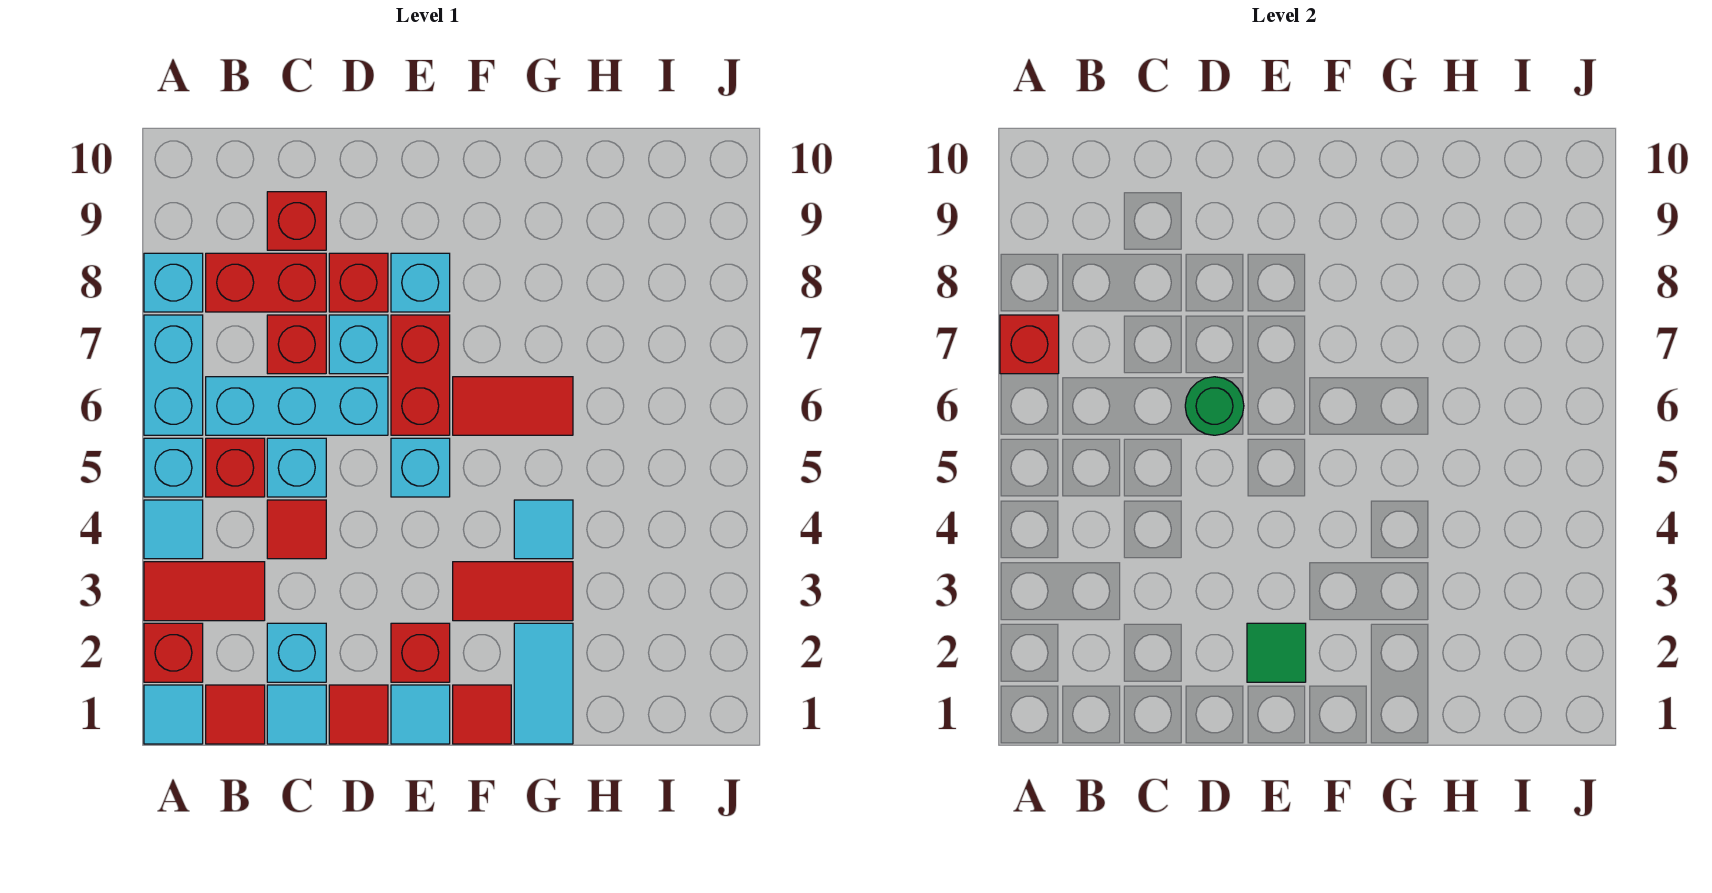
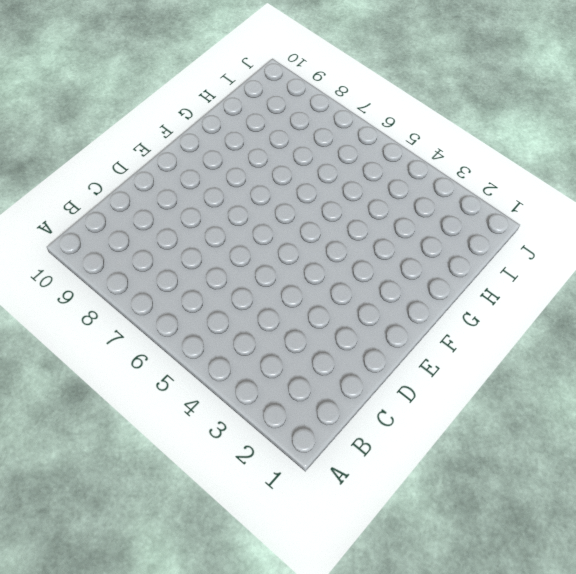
none -> cyan 1x1 tile [144,685,203,744]
none -> red 1x1 brick [144,623,203,682]
none -> red 1x2 tile [144,562,265,621]
none -> cyan 1x1 tile [144,500,203,559]

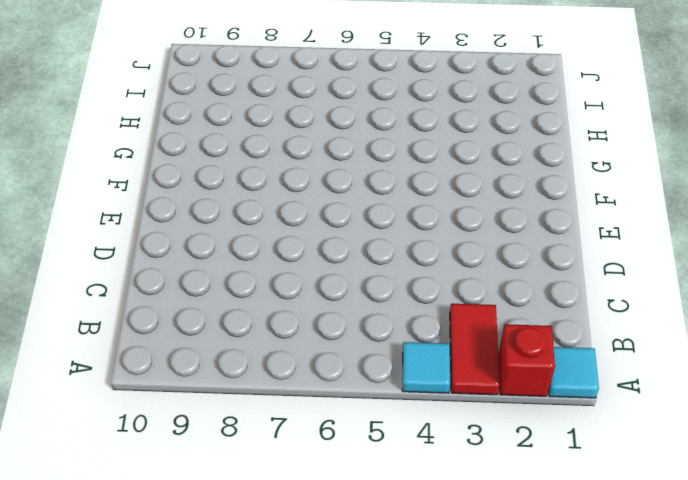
none -> cyan 1x1 brick [144,438,203,497]
none -> cyan 1x2 brick [144,315,203,435]
none -> cyan 1x1 brick [144,253,203,312]
none -> red 1x1 tile [206,685,265,744]

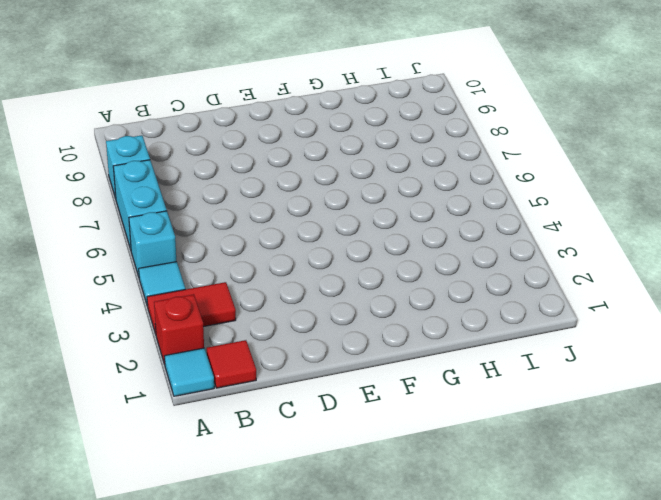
none -> red 1x1 brick [206,438,265,497]
none -> cyan 1x3 brick [206,377,388,435]
none -> red 1x2 brick [206,253,326,312]
none -> cyan 1x1 tile [267,685,326,744]

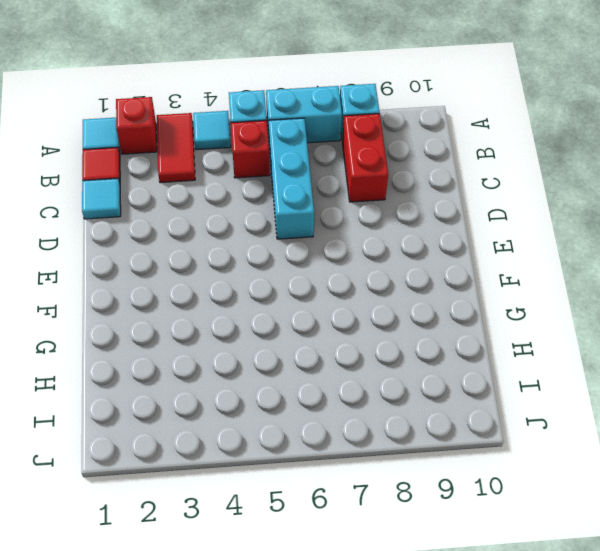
none -> cyan 1x1 brick [267,623,326,682]
none -> red 1x1 tile [267,500,326,559]
none -> cyan 1x1 brick [267,438,326,497]
none -> red 1x1 brick [267,315,326,374]

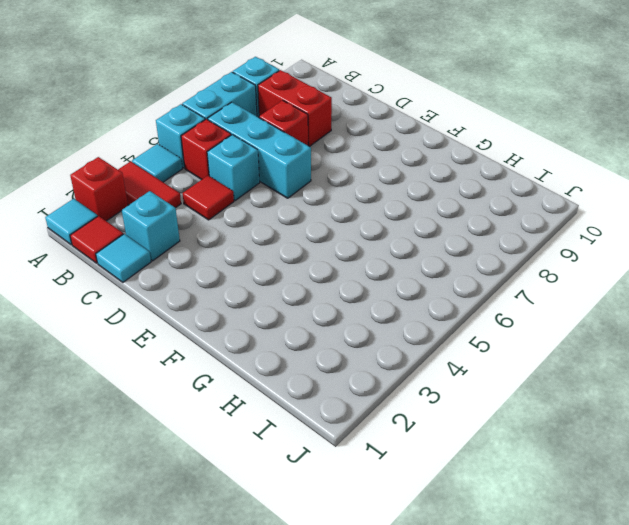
none -> red 1x1 brick [267,192,326,250]
none -> red 1x1 tile [329,685,388,744]
none -> cyan 1x1 brick [329,315,388,374]
none -> red 1x1 brick [329,253,388,312]

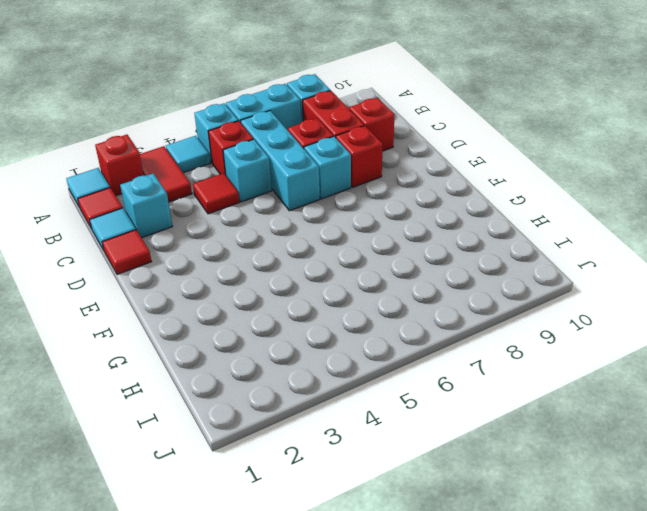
none -> cyan 1x1 tile [391,685,450,744]
none -> red 1x1 brick [391,623,450,682]
none -> cyan 1x1 brick [391,438,450,497]
none -> red 1x2 brick [391,315,450,435]

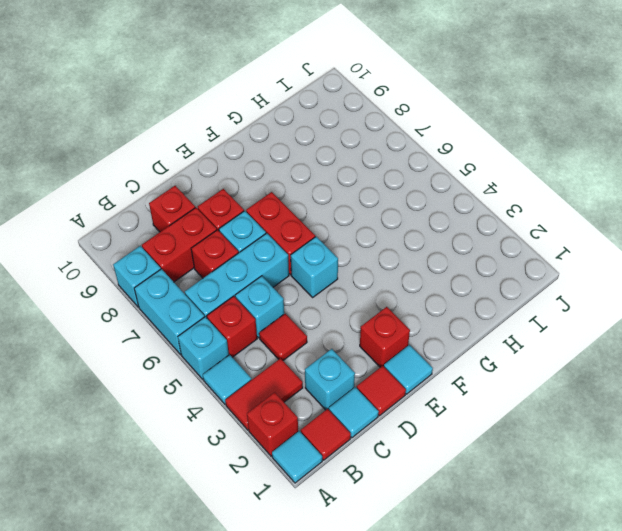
none -> cyan 1x1 brick [391,253,450,312]
none -> red 1x1 tile [453,685,511,744]
none -> red 1x2 tile [453,562,573,621]
none -> red 1x2 tile [453,377,573,435]

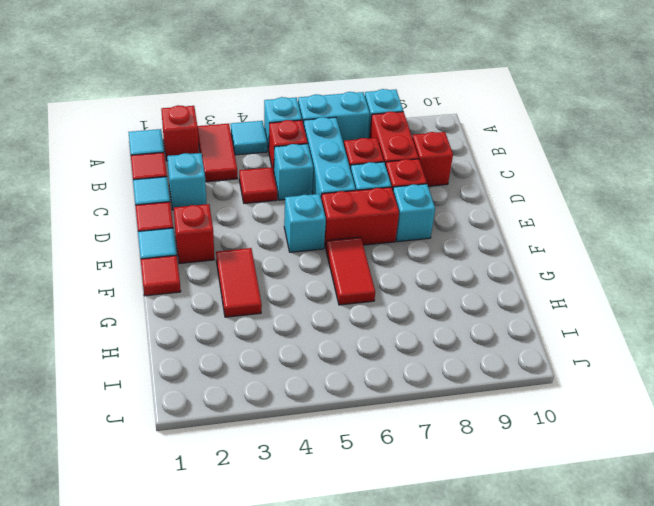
none -> cyan 1x2 tile [514,623,573,744]
none -> cyan 1x1 tile [514,500,573,559]
none -> red 1x1 brick [1000,315,1059,374]
none -> green 1x1 round brick [1185,377,1244,435]

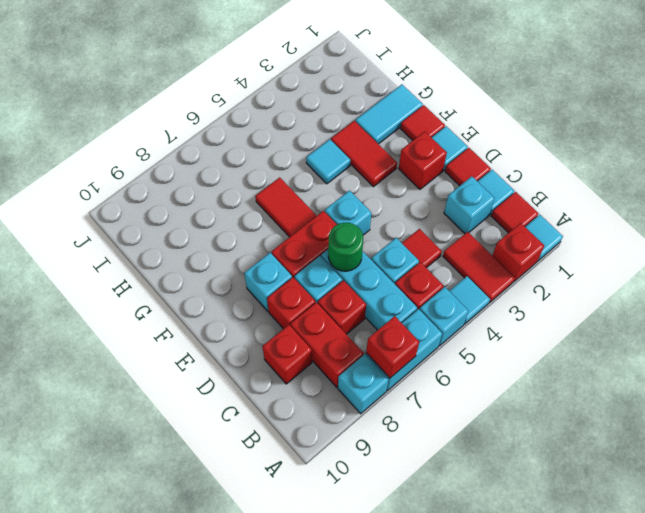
none -> green 1x1 tile [1247,623,1306,682]

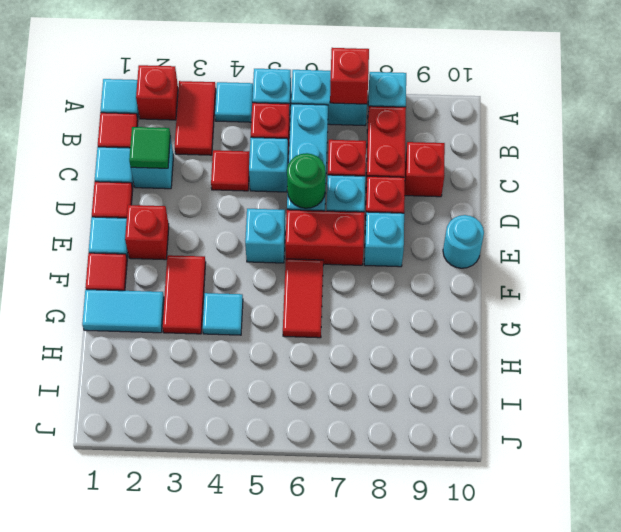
green 1x1 tile [129,127,170,168] -> green 1x1 tile moved to [1247,623,1306,682]
cyan 1x1 round brick [443,215,484,268] -> none

